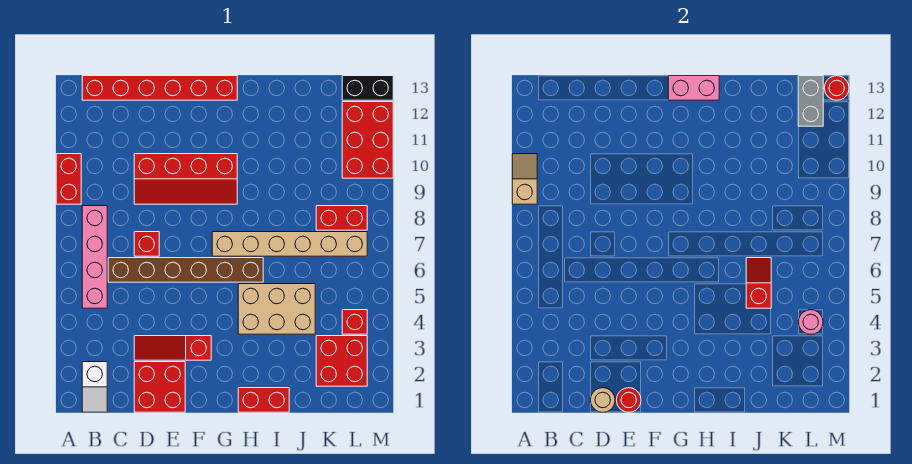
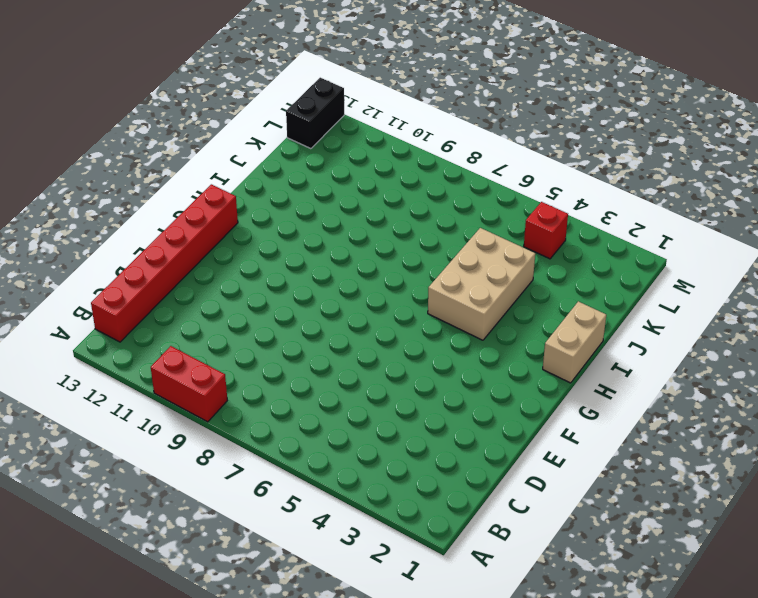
tan 1x2 brick [543,301,606,383] -> red 1x2 brick [238,388,289,412]
none -> white 1x2 slope [82,362,107,412]
none -> pink 1x4 brick [82,206,107,308]
none -> brown 1x6 brick [108,258,263,282]

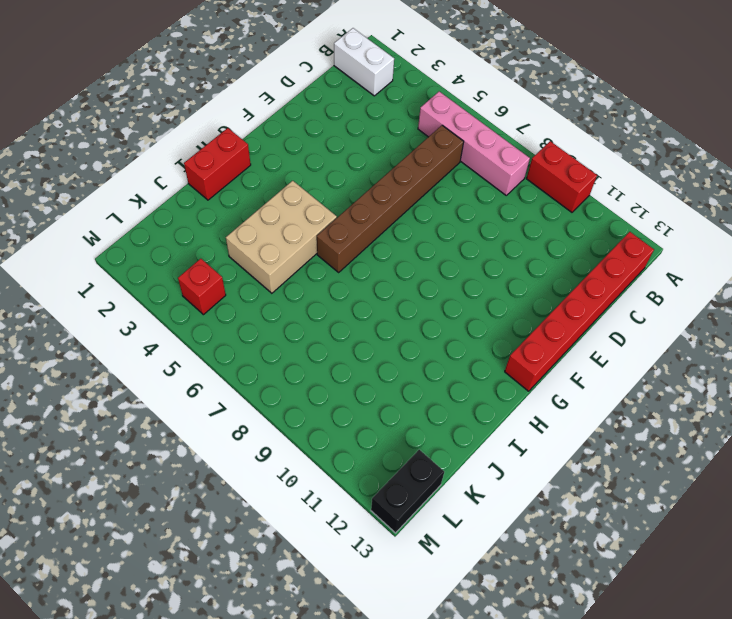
white 1x2 brick [334,28,394,96] -> white 1x2 slope [82,362,107,412]
none -> red 2x2 brick [134,362,185,412]
none -> red 1x3 slope [134,336,211,360]
none -> red 1x1 brick [134,232,159,256]

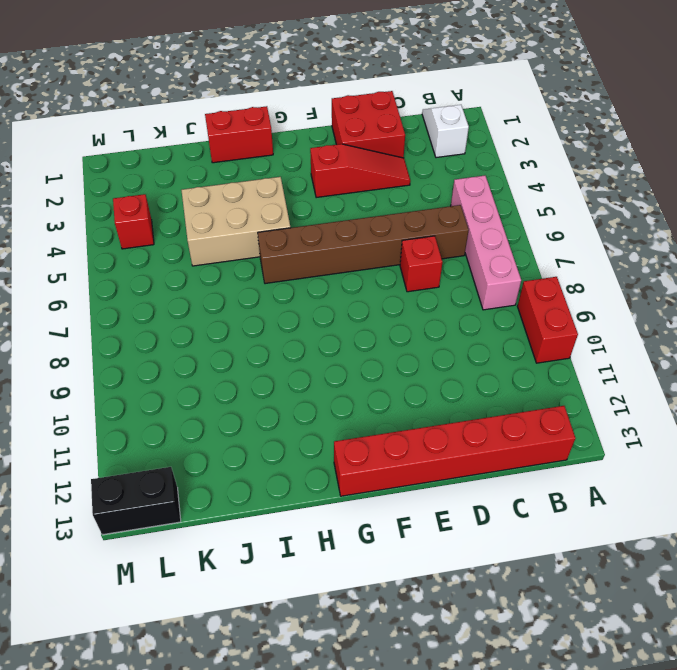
none -> red 2x4 slope [134,154,237,204]
none -> tan 1x6 brick [212,232,367,256]
none -> red 2x2 brick [316,336,367,386]

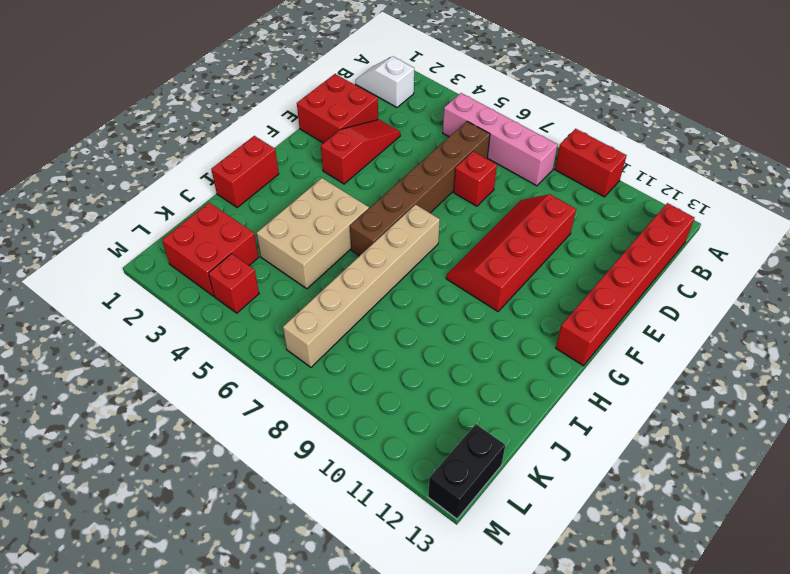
none -> red 1x2 brick [316,206,367,230]
none -> red 2x3 brick [342,102,393,178]
none -> tan 1x2 slope [512,154,537,204]

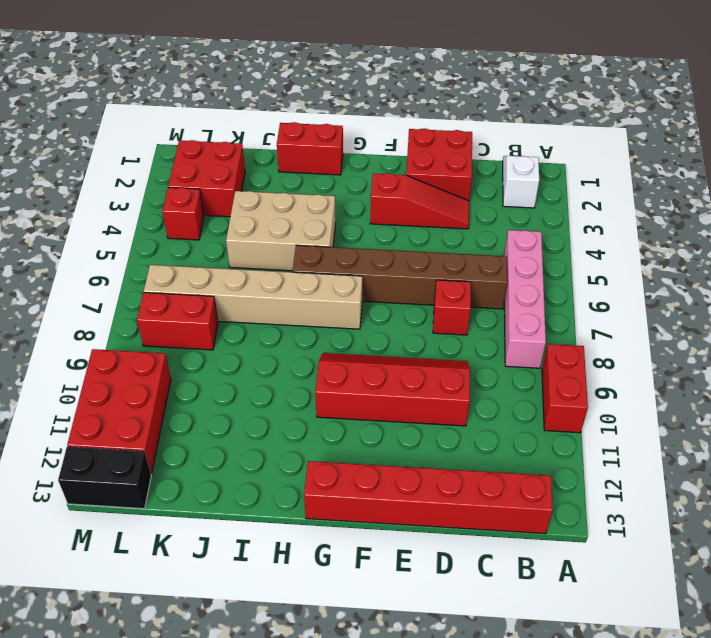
none -> tan 1x2 slope [512,154,537,204]
none -> tan 1x1 round brick [590,388,615,412]
none -> red 1x1 round brick [616,388,641,412]

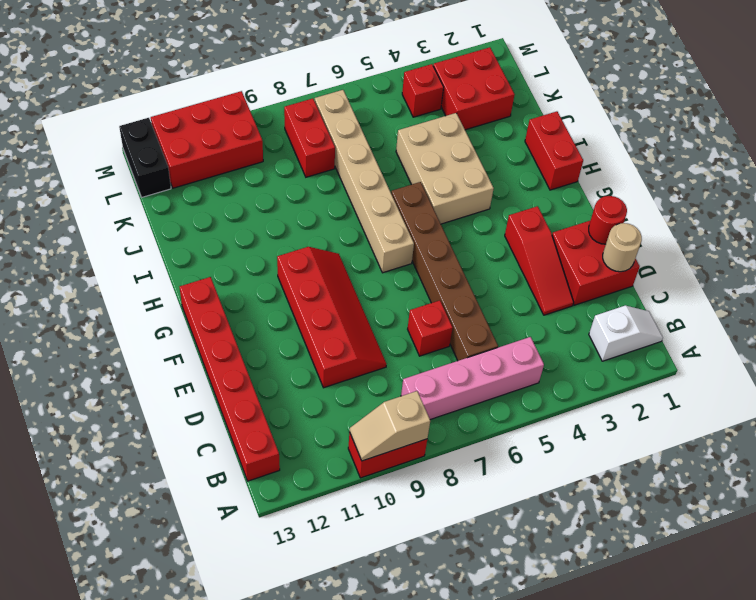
none -> pink 1x2 brick [668,76,719,100]
none -> red 1x2 slope [746,258,771,308]
none -> pink 1x1 round brick [798,310,823,334]

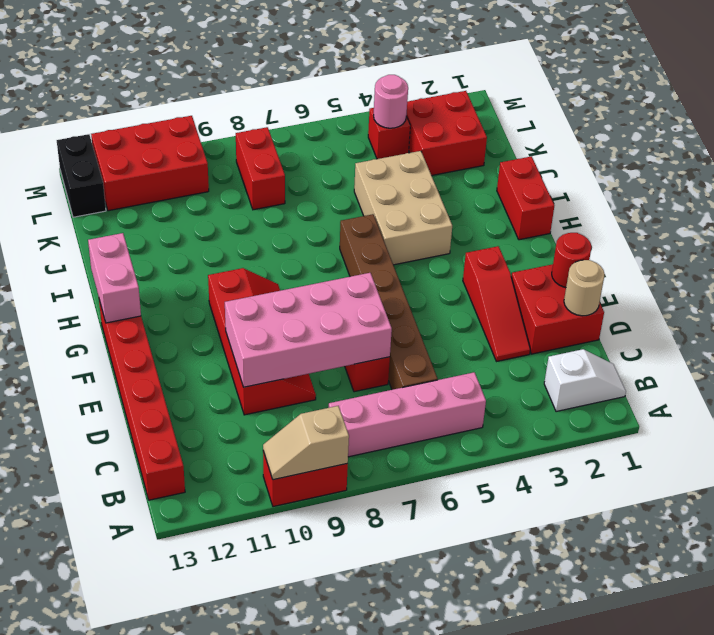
pink 2x4 brick [225,273,392,387] -> none
none -> tan 1x6 brick [212,232,367,256]
none -> red 1x2 slope [746,258,771,308]
none -> grey 1x2 brick [798,76,823,126]

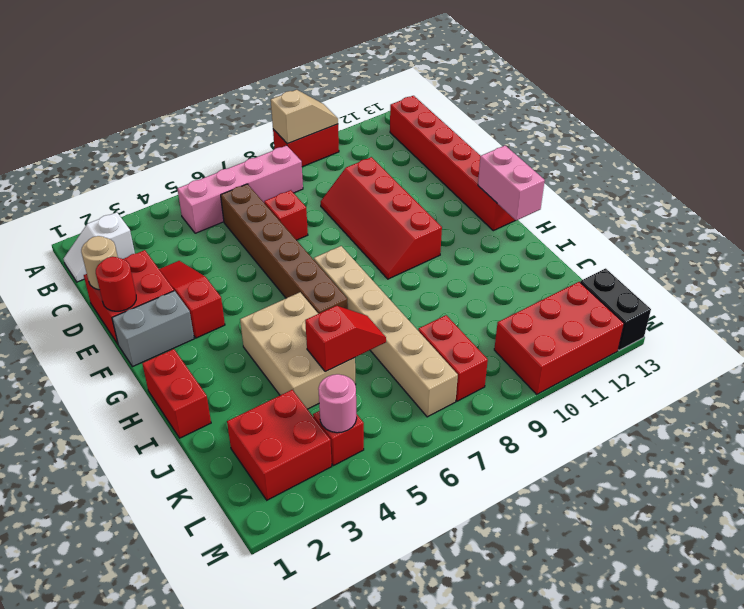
grey 1x2 brick [112,291,194,367] -> grey 1x2 brick moved to [798,76,823,126]
none -> red 1x1 round brick [824,76,849,100]

